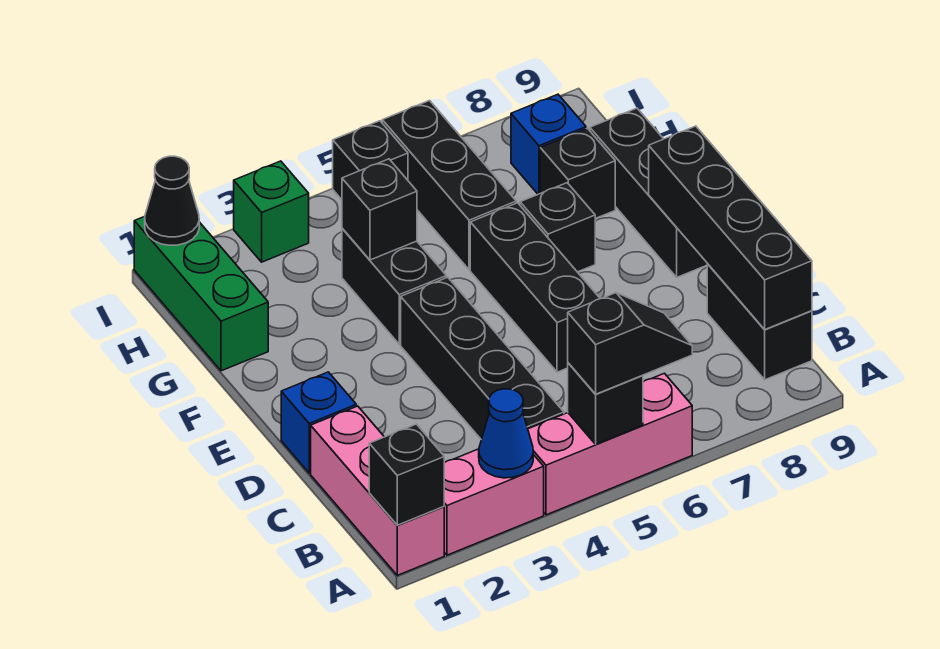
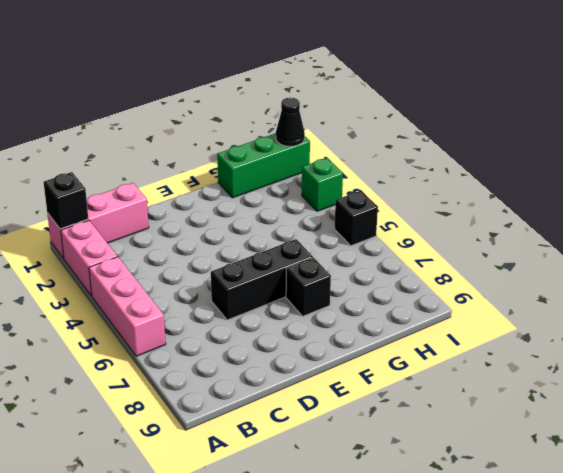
none -> black 1x4 brick [401,277,564,440]
none -> black 1x2 brick [707,264,812,380]
none -> blue 1x1 brick [281,372,356,473]

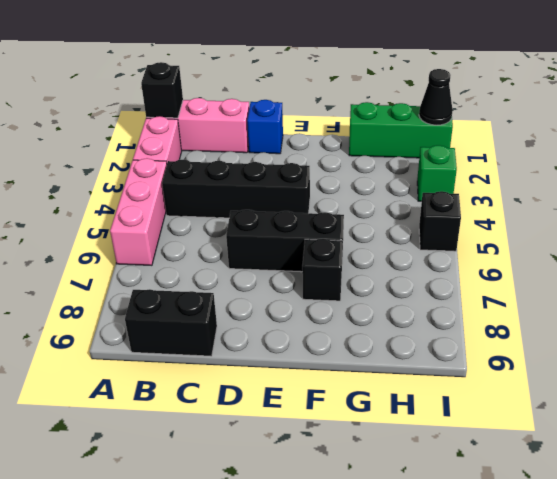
none -> black 1x3 brick [590,108,708,277]
none -> black 1x2 brick [342,228,446,344]
none -> black 1x3 brick [382,101,516,270]

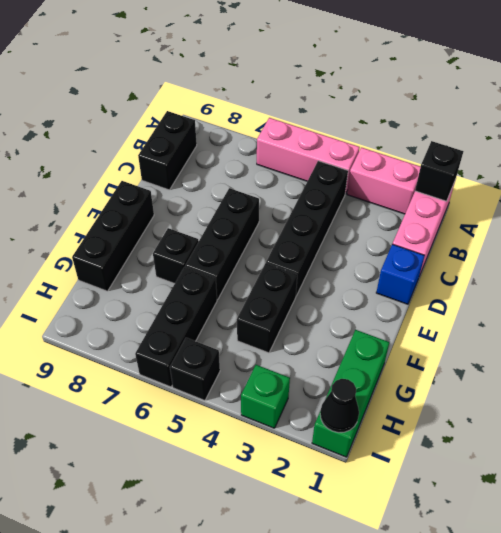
none -> black 1x1 brick [540,128,615,219]
none -> blue 1x1 brick [511,94,586,194]
none -> blue 1x1 cone [479,389,533,478]

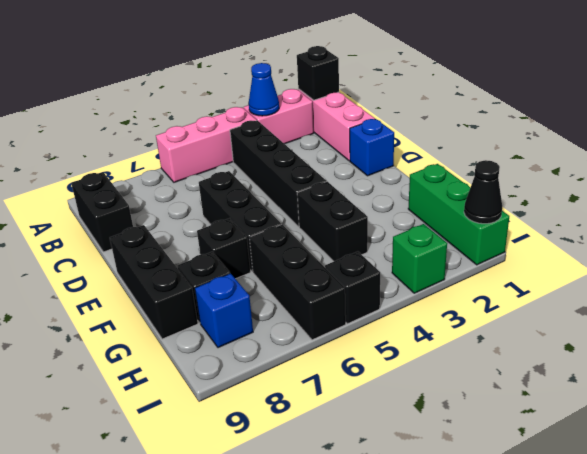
none -> black 1x1 brick [568,363,643,444]
none -> black 1x4 brick [649,126,812,330]
none -> black 1x1 brick [342,159,417,260]

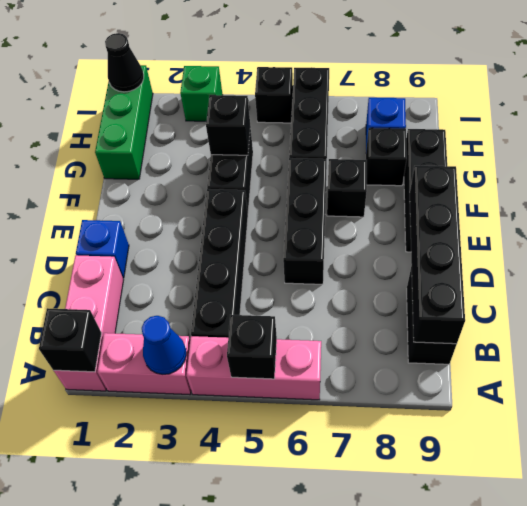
none -> black 1x2 slope [568,293,692,394]

